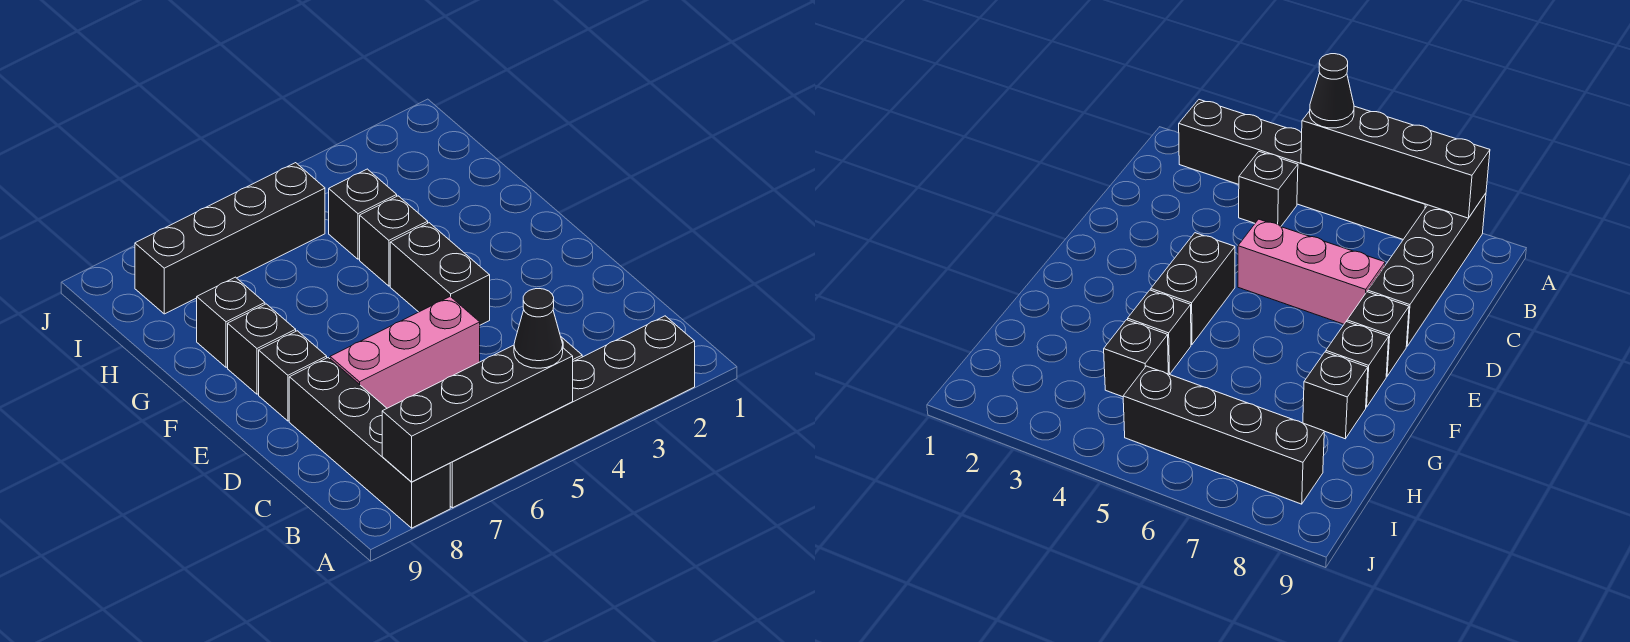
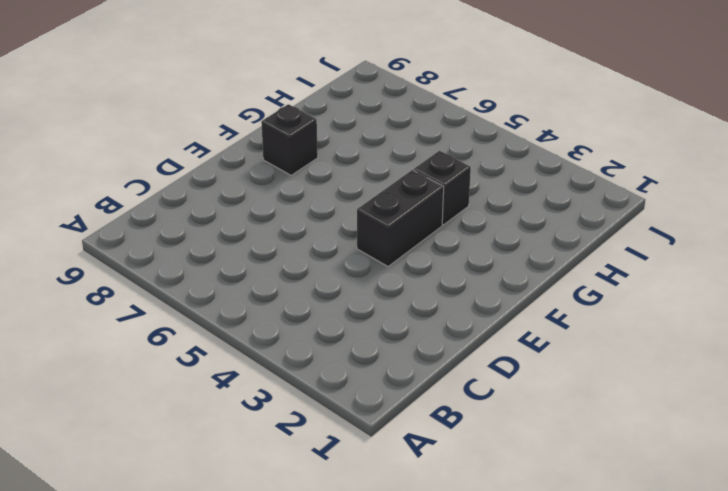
none -> black 1x6 brick [450,316,695,508]
none -> black 1x4 brick [289,358,450,528]
none -> black 1x1 brick [1239,152,1298,227]

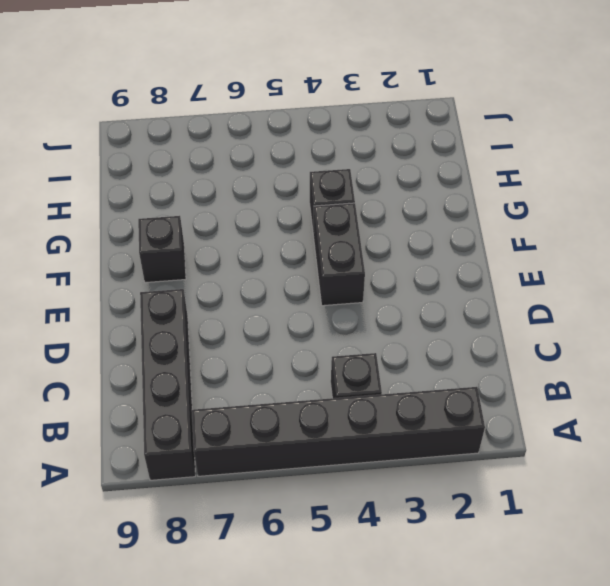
none -> pink 1x3 brick [330,297,480,408]
none -> black 1x1 brick [259,331,327,421]
none -> black 1x1 brick [197,277,265,367]

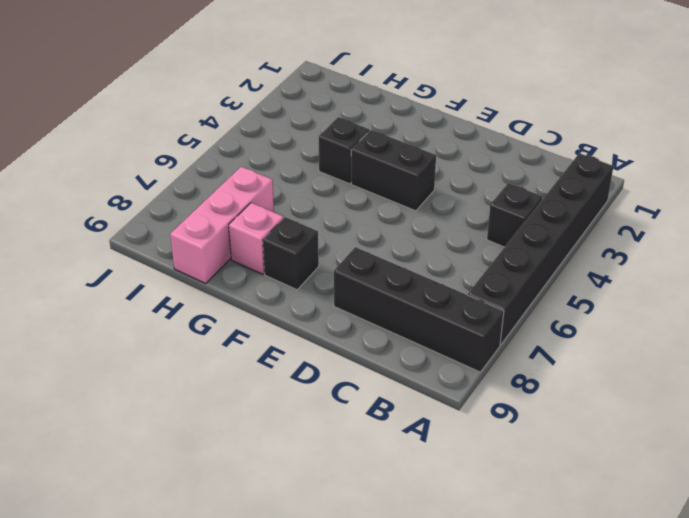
pink 1x1 brick [229,203,283,274] -> black 1x1 brick [197,277,265,367]
pink 1x3 brick [170,166,274,283] -> pink 1x3 brick moved to [330,297,480,408]
none -> black 1x1 brick [259,331,327,421]
none -> black 1x1 brick [329,169,397,259]
none -> black 1x4 brick [135,163,325,314]

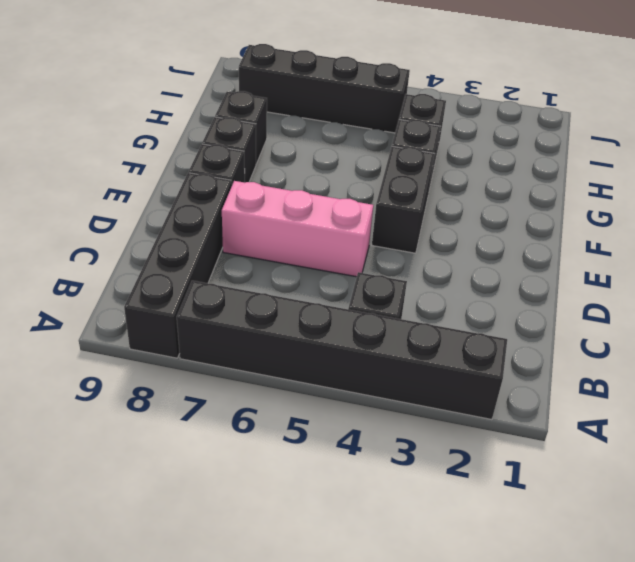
none -> black 1x4 brick [382,345,573,482]
none -> black 1x1 cone [514,289,563,368]

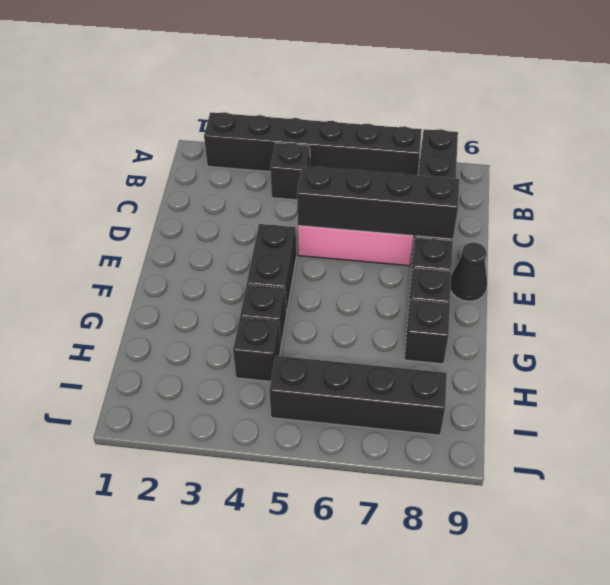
black 1x4 brick [297,166,459,239] -> black 1x4 brick moved to [382,345,573,482]
black 1x1 cone [451,242,487,301] -> black 1x1 cone moved to [514,289,563,368]

